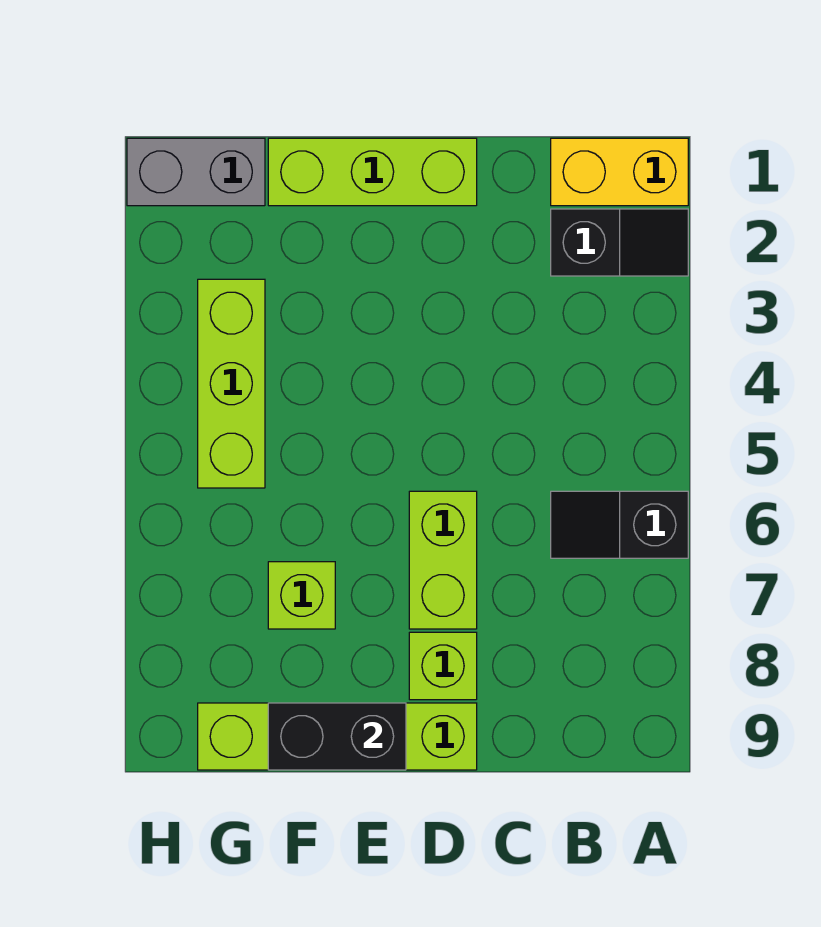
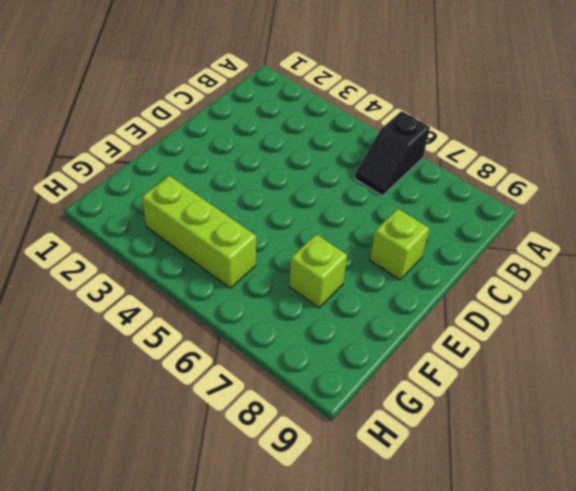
none -> yellow 1x2 brick [551,138,688,206]
none -> black 1x2 slope [551,209,688,276]

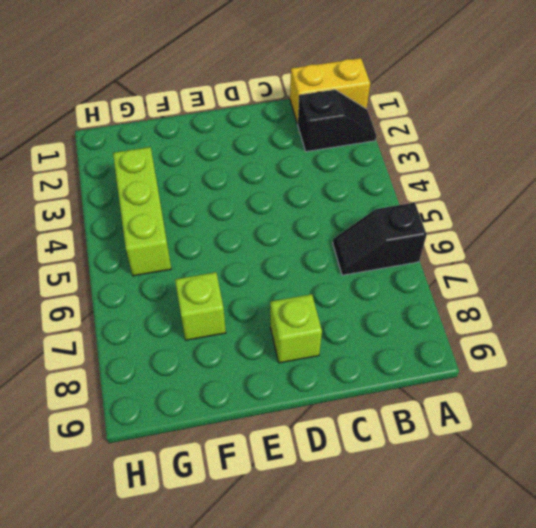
none -> lime 1x3 brick [268,138,477,206]
none -> lime 1x2 brick [409,491,477,629]

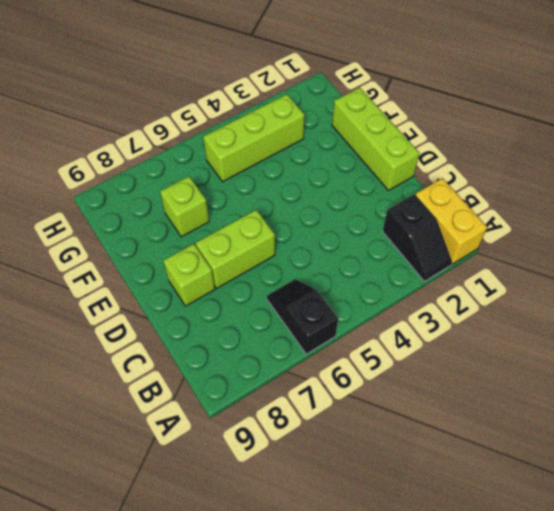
none -> lime 1x4 brick [198,703,477,770]
none -> grey 1x2 brick [127,138,265,206]

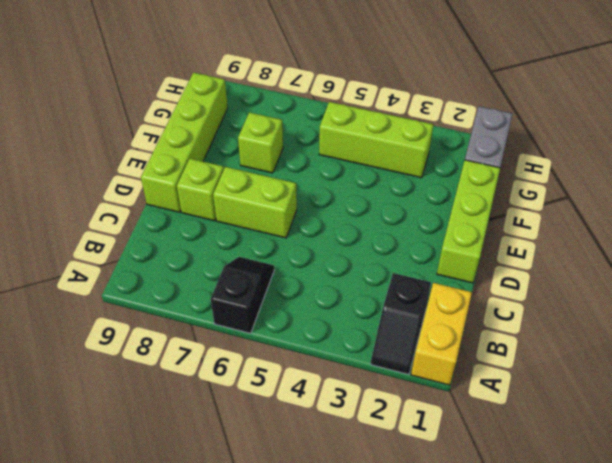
none -> black 1x2 brick [268,703,406,770]

